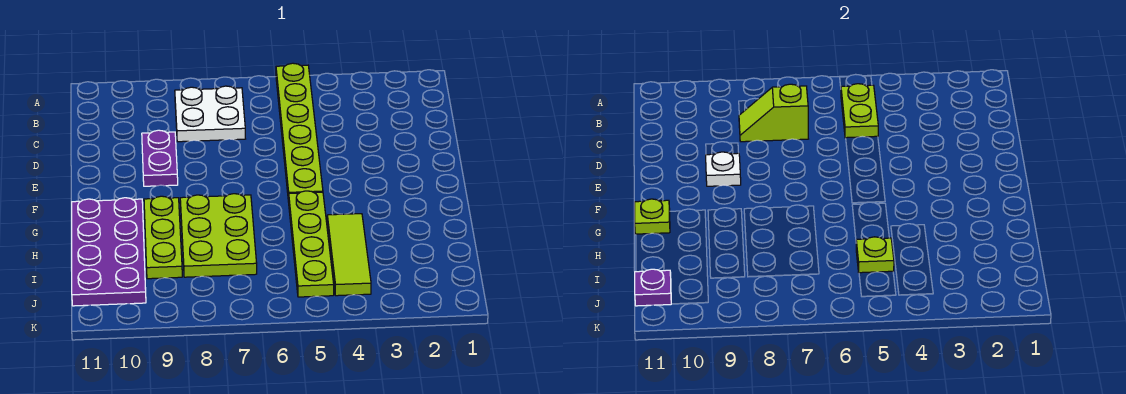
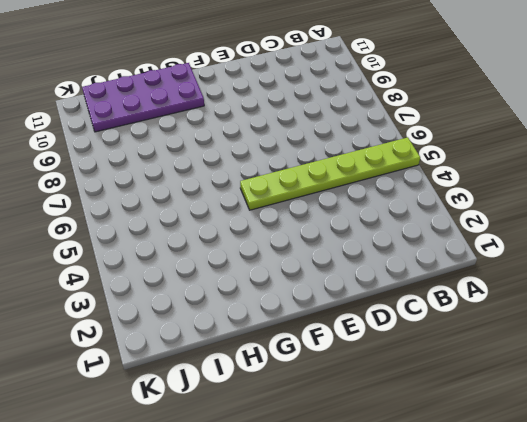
none -> white 2x2 plate [175,86,245,142]
none -> purple 1x2 plate [142,130,178,186]
none -> lime 1x4 plate [289,191,334,297]

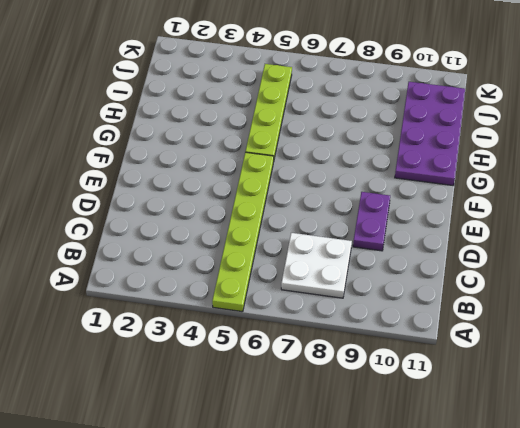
none -> lime 2x3 plate [180,194,257,277]
none -> lime 1x3 plate [144,196,182,279]
none -> lime 1x3 tile [327,214,371,296]

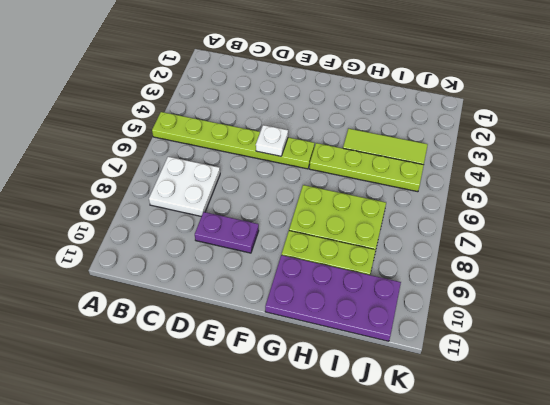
white 1x1 plate [256,125,288,156] -> white 1x1 plate moved to [706,152,741,186]
none -> lime 1x2 plate [841,84,878,138]
none -> lime 1x2 slope [739,84,808,142]
none -> lime 1x1 plate [635,199,670,234]

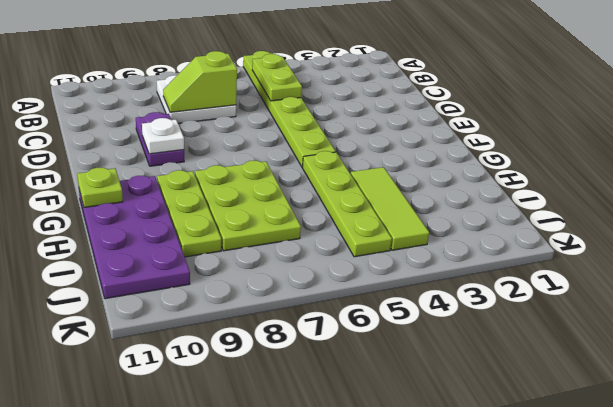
none -> lime 1x1 plate [856,237,894,273]
none -> purple 1x1 plate [635,269,671,306]

